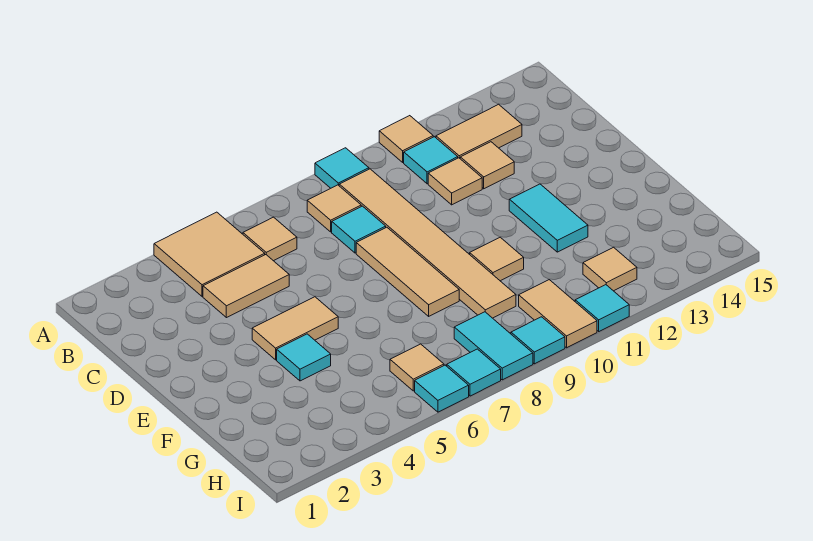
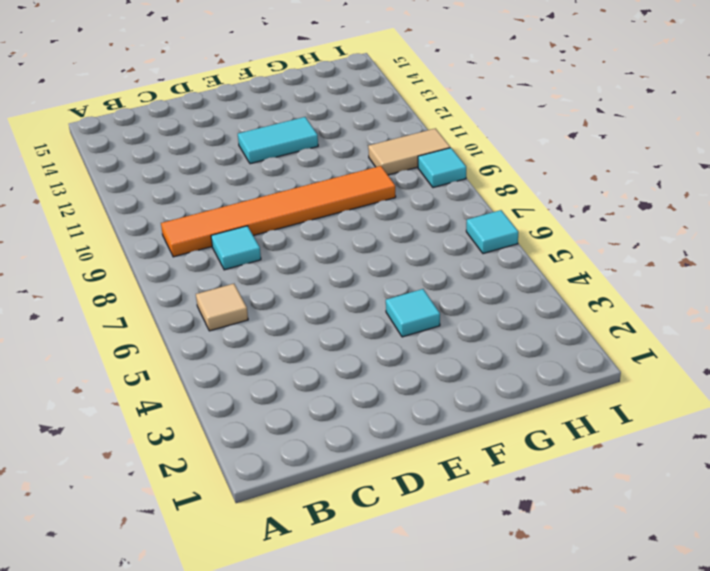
orange 1x6 tile [161,166,396,257] -> tan 1x6 tile [339,169,516,318]
none -> tan 2x2 tile [154,212,265,296]
none -> cyan 1x1 tile [315,148,369,188]
none -> tan 1x1 tile [379,116,433,162]

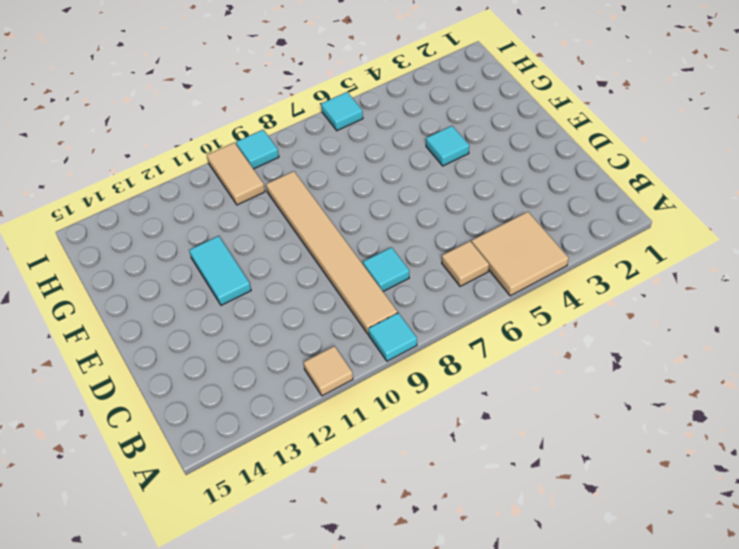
none -> tan 1x1 tile [307,185,361,232]
none -> cyan 1x1 tile [404,137,458,184]
none -> tan 1x2 tile [436,104,522,158]

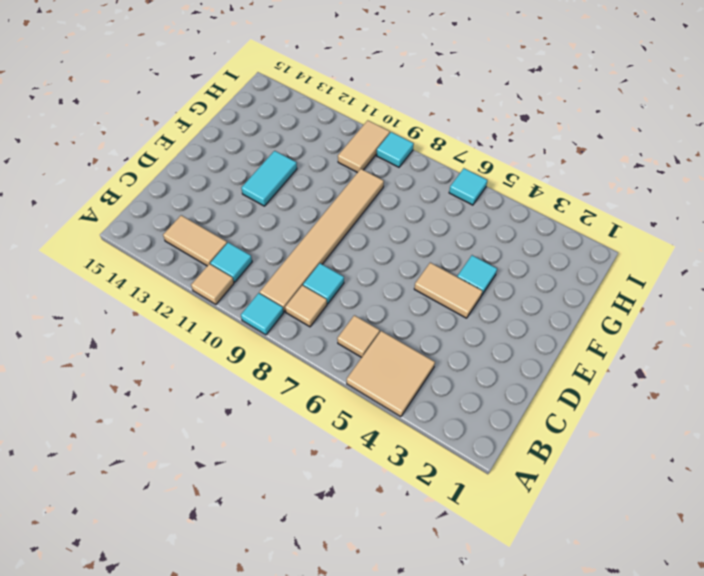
none -> tan 1x2 tile [203,255,289,318]
none -> tan 1x1 tile [428,158,482,205]
none -> tan 1x1 tile [460,142,514,189]

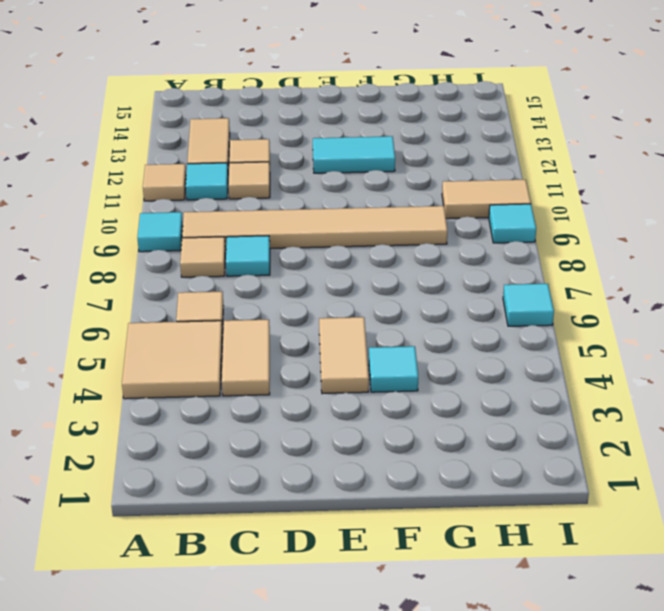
none -> tan 1x3 tile [356,227,459,316]
none -> tan 1x1 tile [470,237,524,281]
none -> tan 1x1 tile [390,344,444,391]

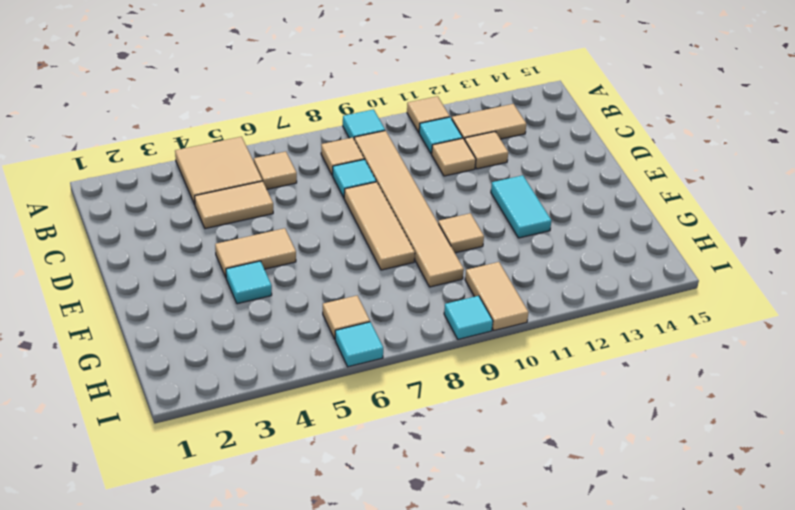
none -> cyan 1x2 tile [454,312,533,380]
none -> tan 1x1 tile [583,247,637,291]
none -> cyan 1x1 tile [447,349,501,396]

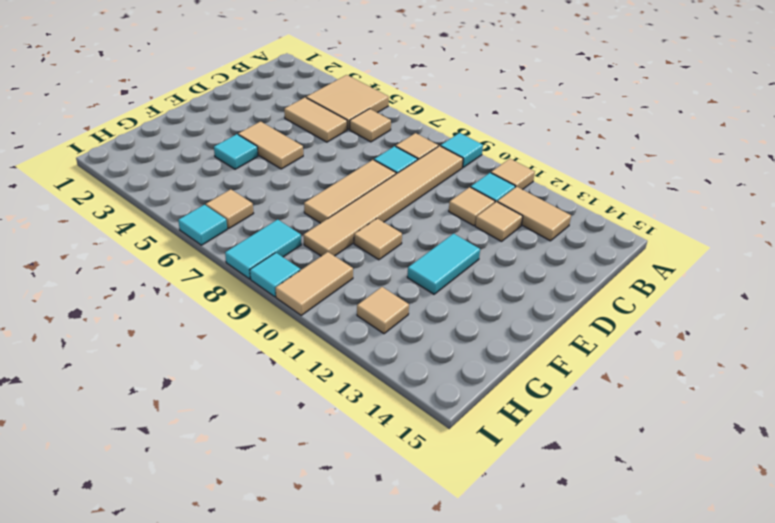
none -> cyan 1x1 tile [447,349,501,396]
none -> cyan 1x1 tile [575,285,629,331]

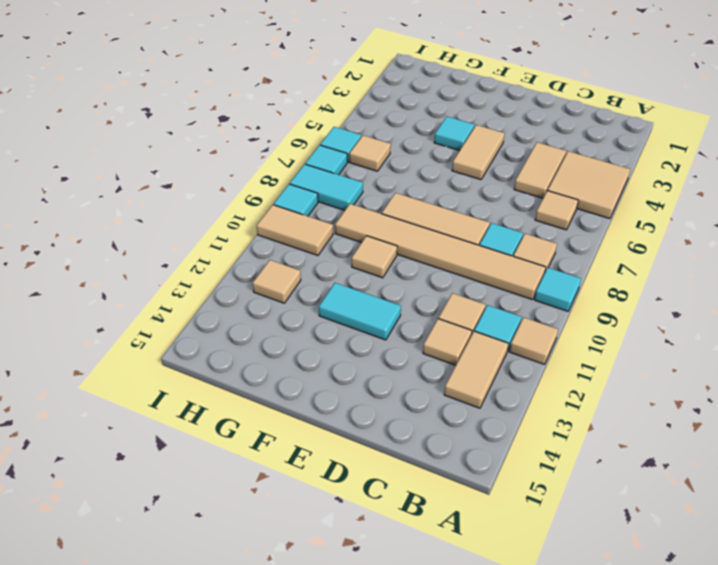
none -> cyan 1x1 tile [575,285,629,331]

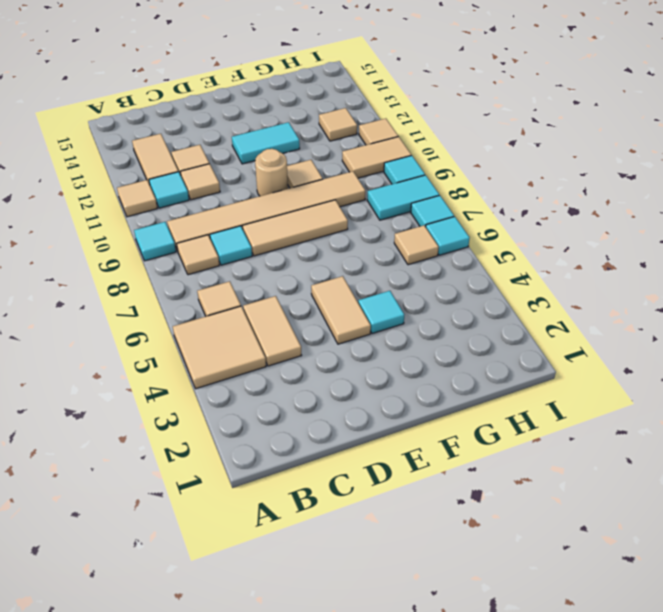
tan 1x1 round brick [255,149,288,196] -> none
tan 1x1 tile [359,119,398,145] -> cyan 1x1 tile [575,285,629,331]

